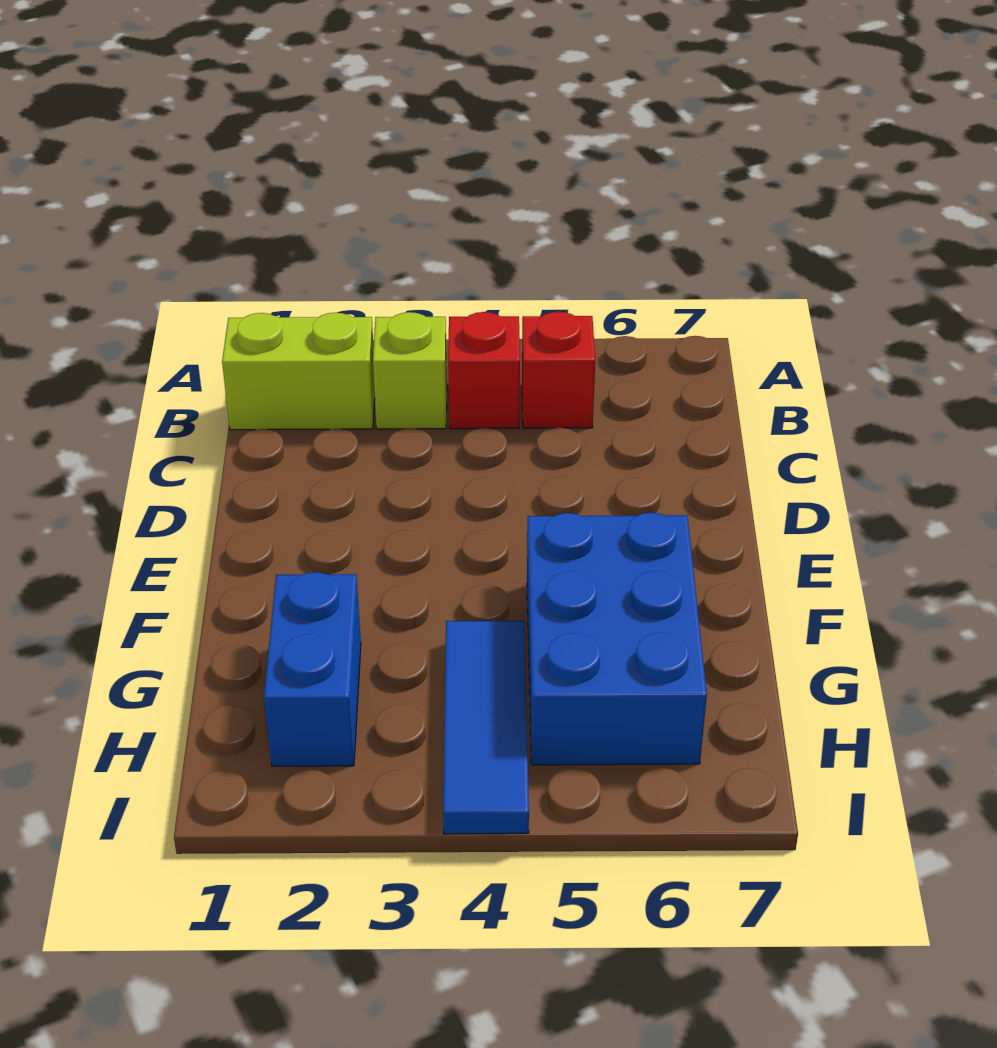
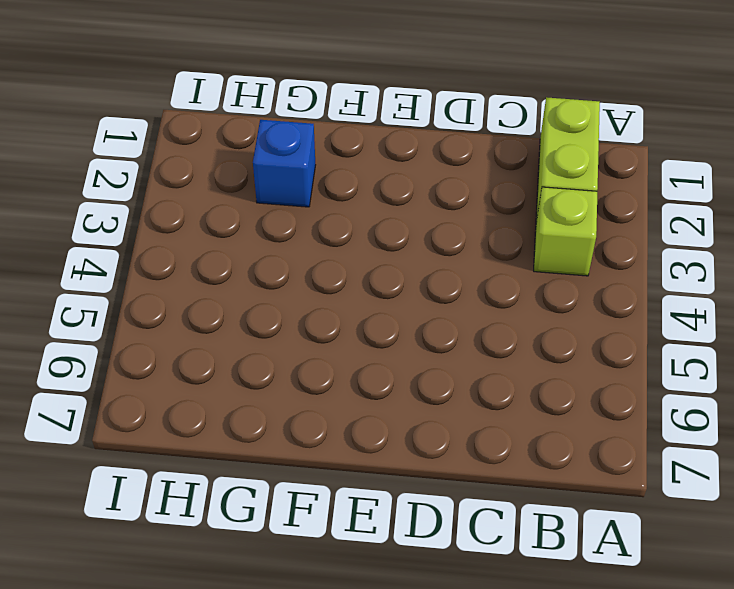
blue 1x1 brick [253,120,315,207] -> blue 1x2 brick [264,572,361,766]
none -> red 1x1 brick [448,312,520,429]
none -> red 1x1 brick [522,312,595,428]

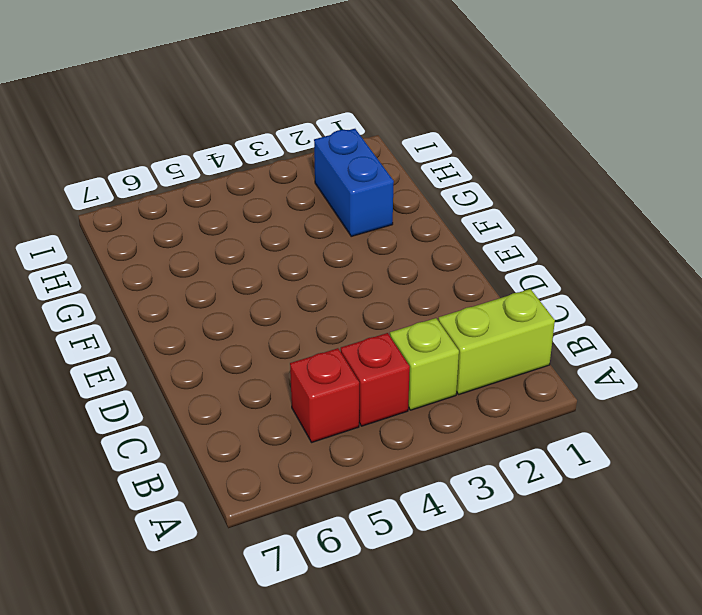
none -> blue 2x3 brick [527,513,707,765]
none -> blue 1x3 tile [443,621,529,834]

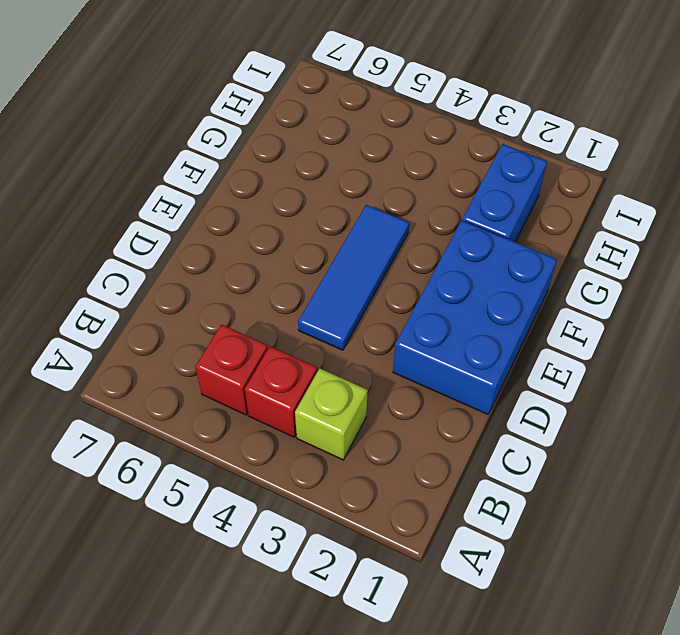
blue 2x3 brick [393,220,557,414] -> blue 2x3 brick moved to [527,513,707,765]
blue 1x3 tile [298,205,409,350] -> blue 1x3 tile moved to [443,621,529,834]
none -> lime 1x2 brick [222,313,375,430]

